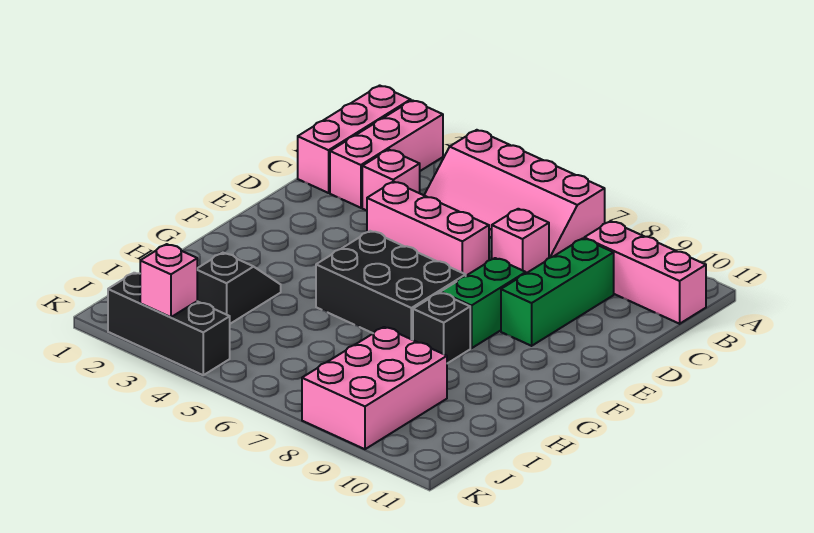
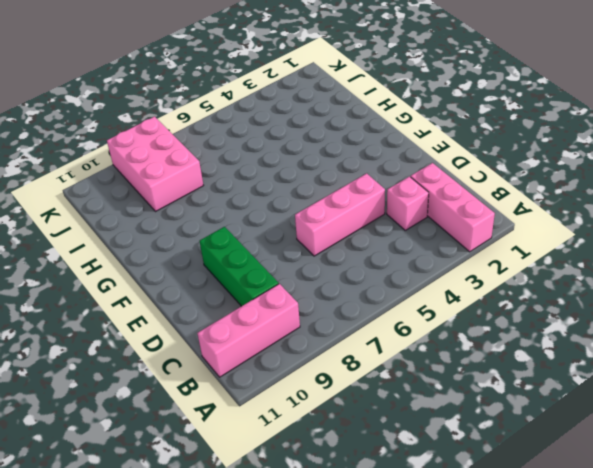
none -> pink 1x3 brick [298,85,411,193]
none -> pink 2x4 slope [424,130,605,258]
none -> pink 1x1 brick [492,209,549,273]

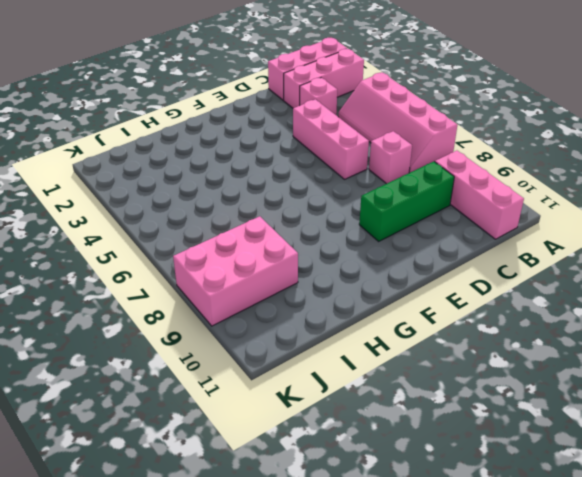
none -> green 1x2 brick [441,258,526,348]
none -> black 2x3 brick [316,231,466,340]
none -> black 1x1 brick [413,293,470,363]

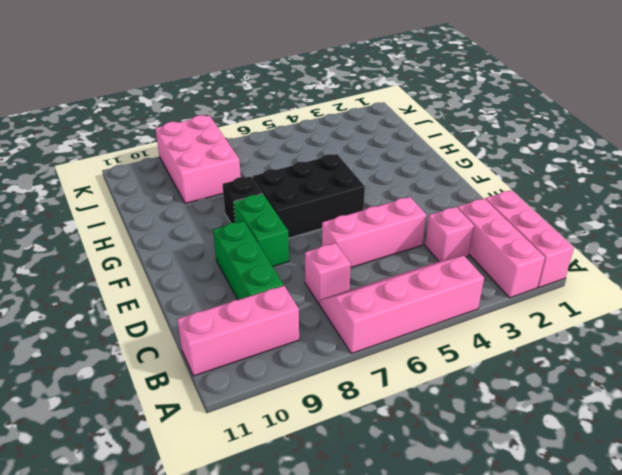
none -> black 1x2 slope [197,253,281,324]
none -> black 1x3 brick [108,273,230,375]
none -> pink 1x1 brick [140,244,197,317]

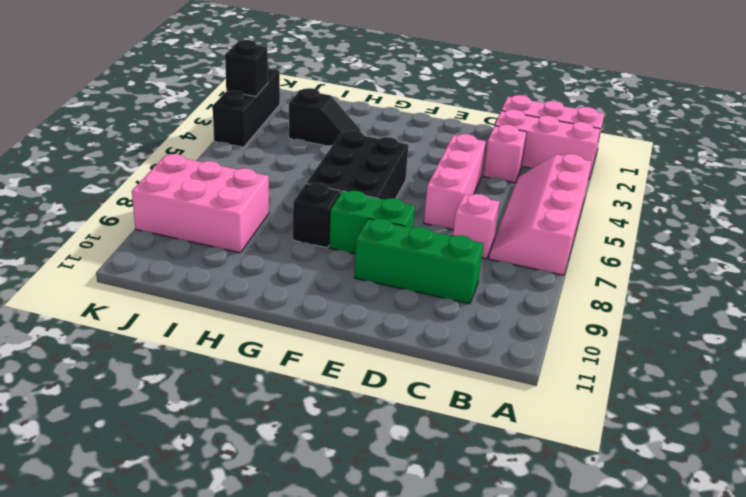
black 1x1 brick [225,40,268,97] -> pink 1x1 brick [140,244,197,317]
none -> pink 1x3 brick [584,221,706,324]

